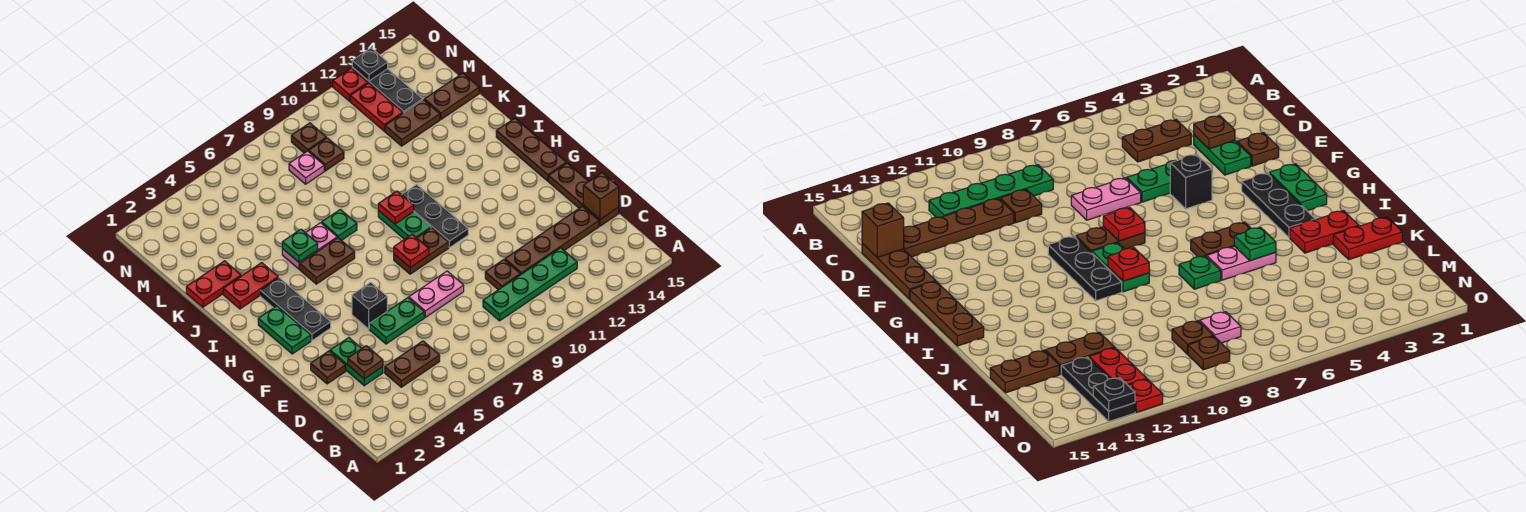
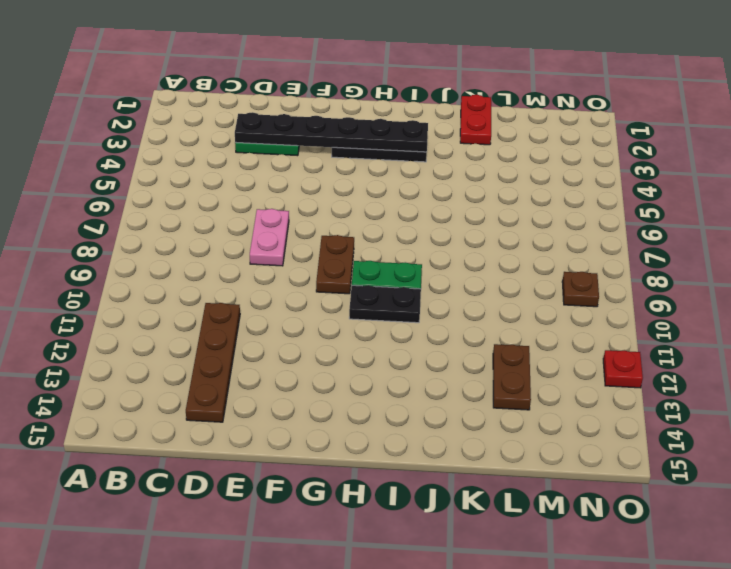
black 1x6 plate [235,112,428,152] -> brown 1x1 plate [348,346,383,379]
black 1x2 plate [349,285,421,323] -> black 1x3 plate [402,185,468,248]
none -> brown 1x2 plate [385,341,440,387]
none -> green 1x4 plate [483,248,577,321]
none -> brown 1x1 plate [485,260,521,290]
none -> brown 1x3 plate [549,163,619,226]

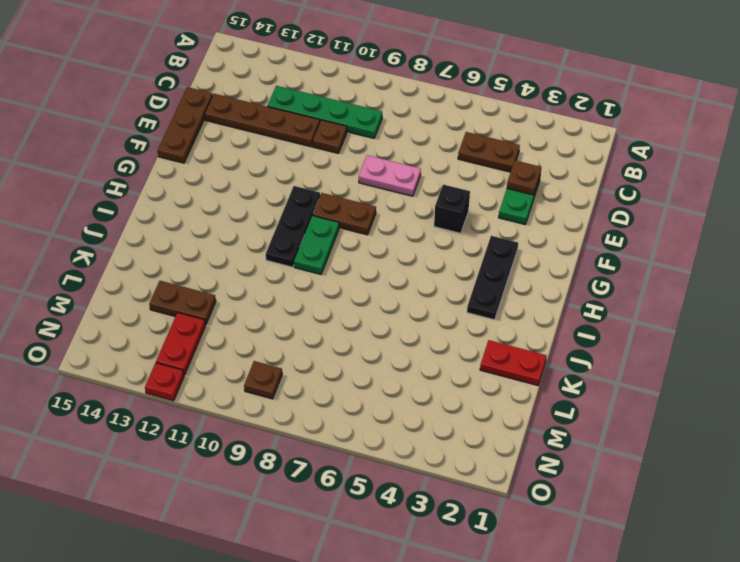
none -> brown 1x1 plate [311,351,346,384]
none -> green 1x2 plate [369,298,424,344]
none -> green 1x2 plate [258,306,311,354]
none -> brown 1x3 plate [496,118,566,181]

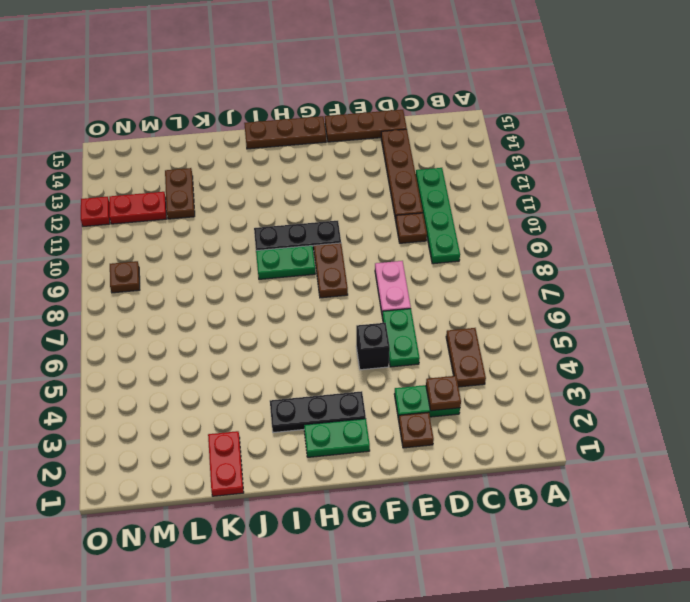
none -> brown 1x2 plate [300,238,355,284]
none -> red 1x2 plate [223,263,278,309]
none -> pink 1x2 plate [282,223,337,269]
none -> green 1x1 plate [322,209,357,240]

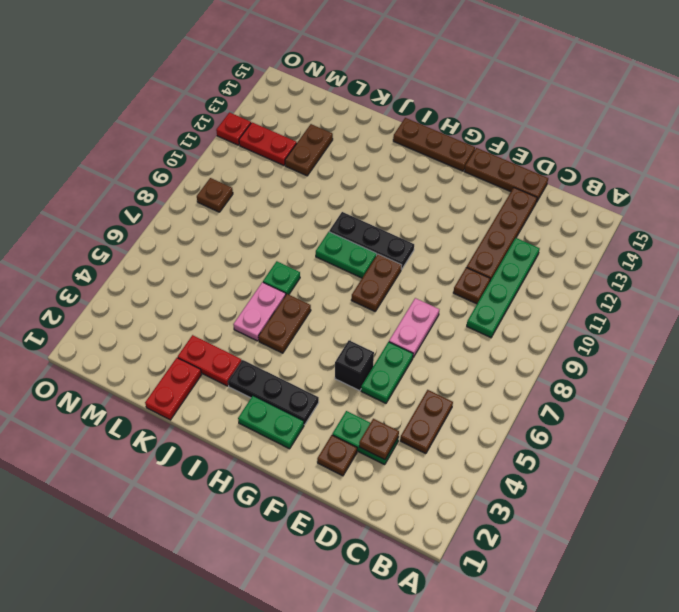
red 1x2 plate [178,335,242,386] -> red 1x2 plate turned to [223,263,278,309]
none -> brown 1x2 plate [424,73,479,119]
none -> pink 1x1 plate [289,151,324,184]
none -> brown 1x1 plate [309,138,344,171]
none -> black 1x3 plate [352,68,423,113]

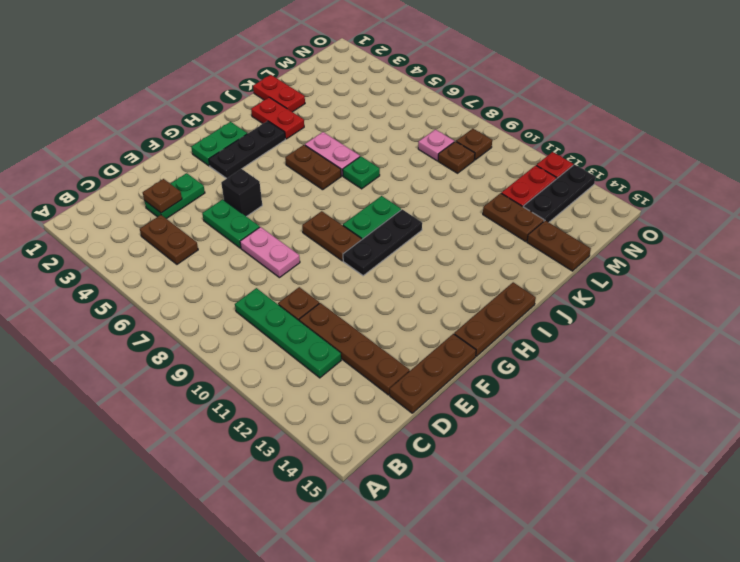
none -> brown 1x1 plate [311,351,346,384]
none -> brown 1x1 brick [583,173,619,219]
none -> red 1x1 plate [394,234,429,267]
none -> red 1x1 plate [378,191,414,224]

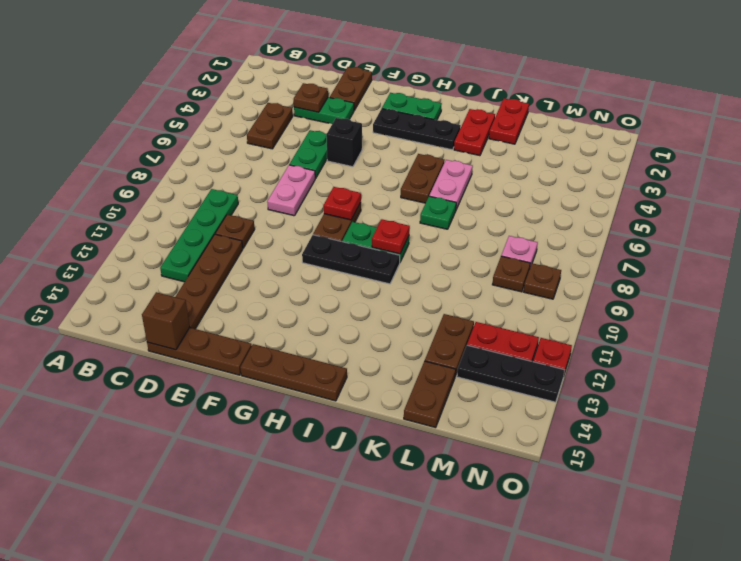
brown 1x2 plate [330,67,372,110] -> brown 1x1 plate [311,351,346,384]
none -> green 1x1 plate [282,229,318,262]
none -> black 1x1 plate [352,48,388,81]

